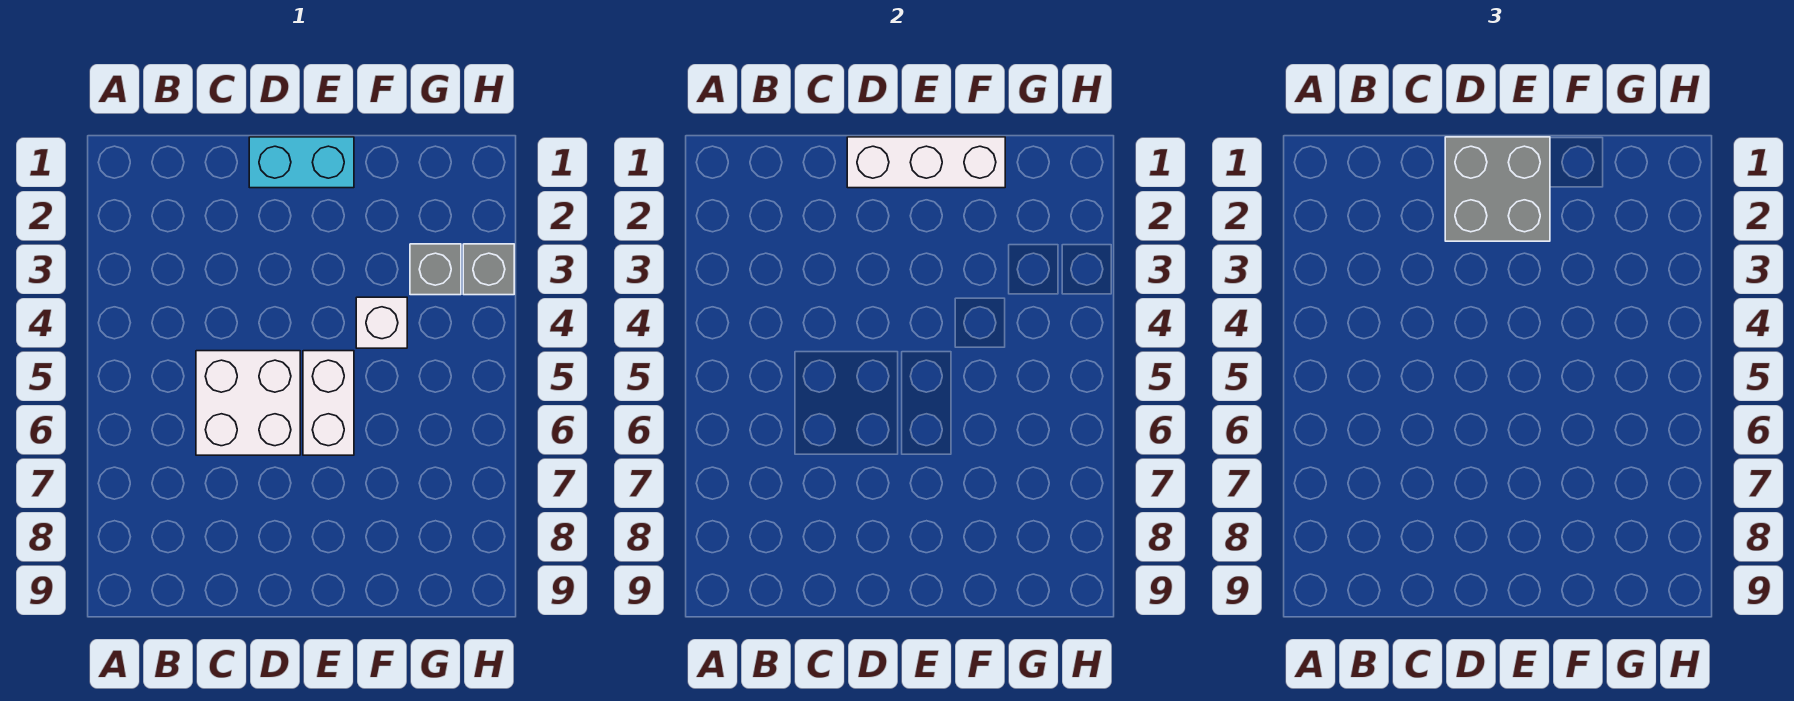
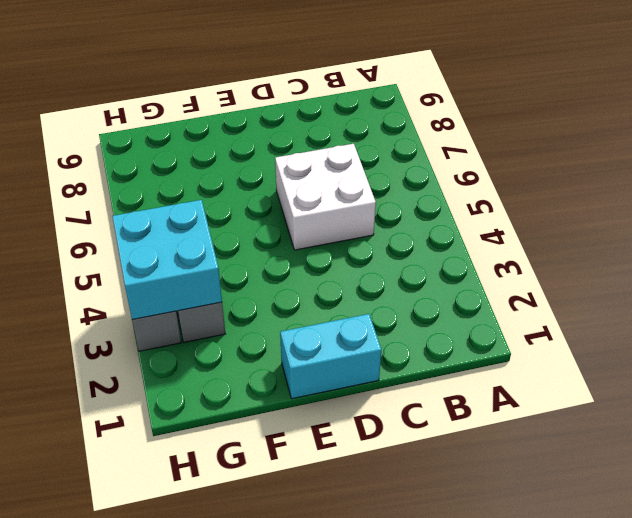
cyan 2x2 brick [112,200,222,320] -> none
none -> white 1x2 brick [303,351,354,455]
none -> white 1x1 brick [356,297,407,348]

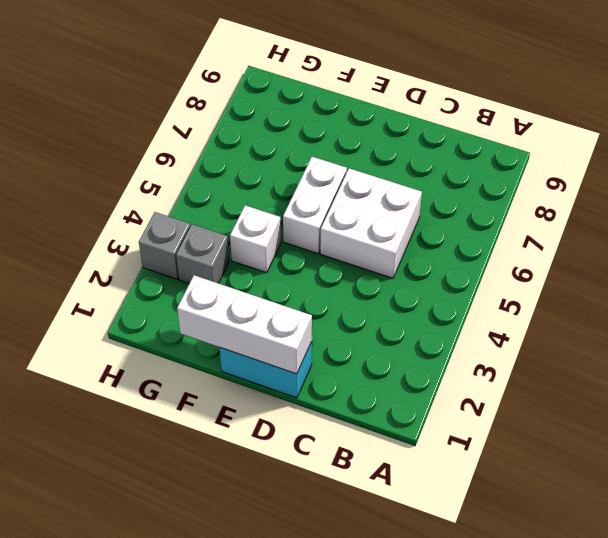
none -> grey 2x2 brick [1445,137,1550,241]

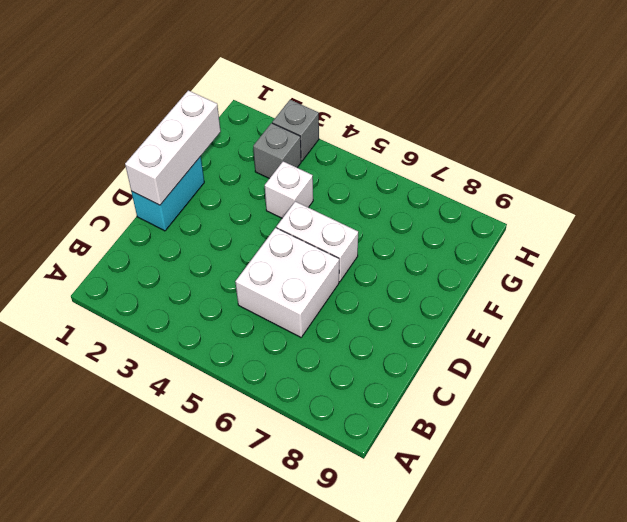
none -> grey 2x2 brick [1445,137,1550,241]

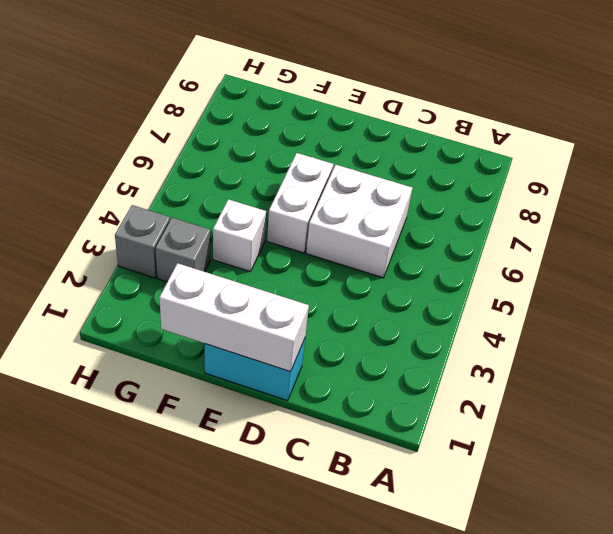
none -> grey 2x2 brick [1445,137,1550,241]

